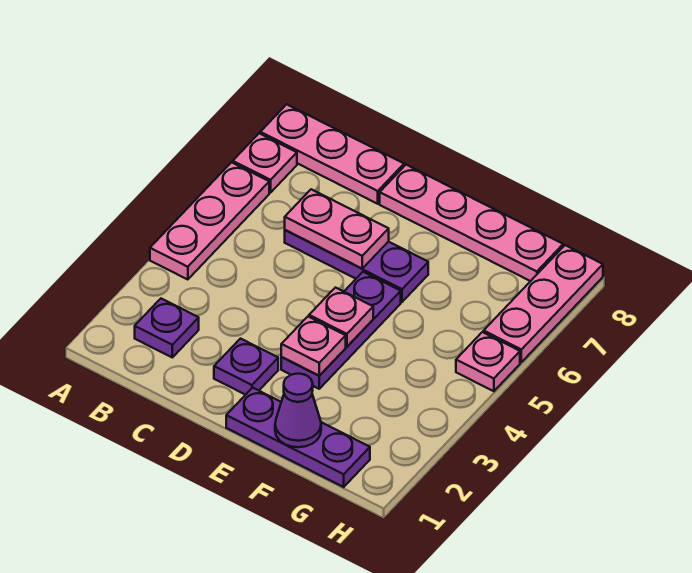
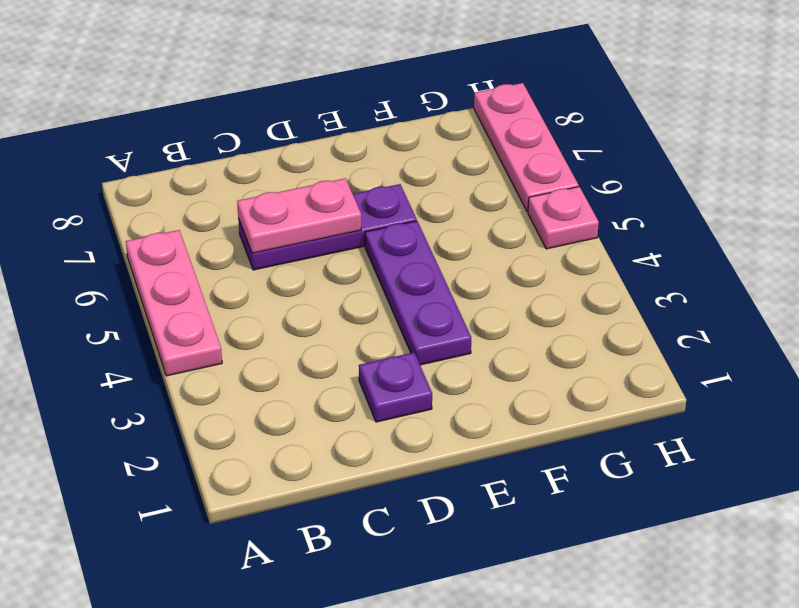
none -> pink 1x1 plate [233,133,297,193]
none -> pink 1x3 plate [260,104,404,204]
none -> purple 1x1 plate [135,299,199,357]

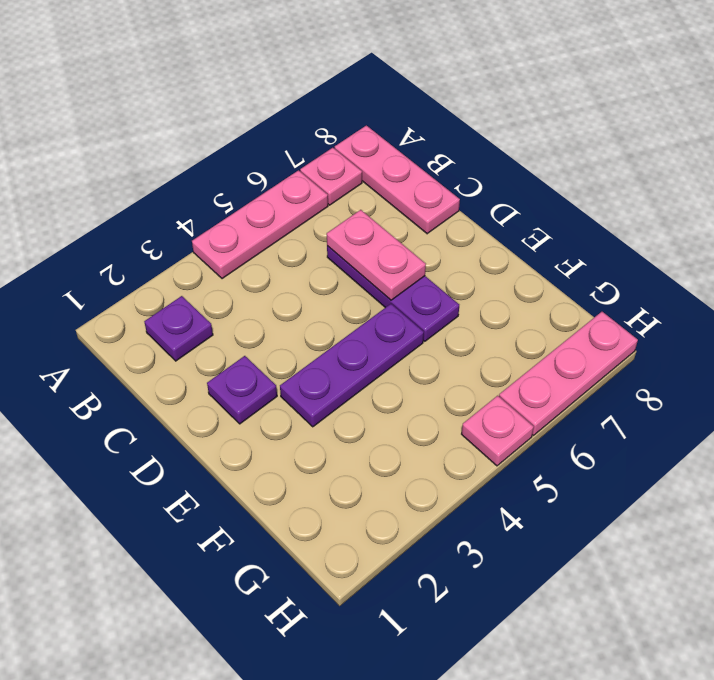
none -> pink 1x4 plate [380,165,563,281]
none -> purple 1x3 plate [226,388,370,487]
none -> pink 1x1 plate [281,317,346,376]

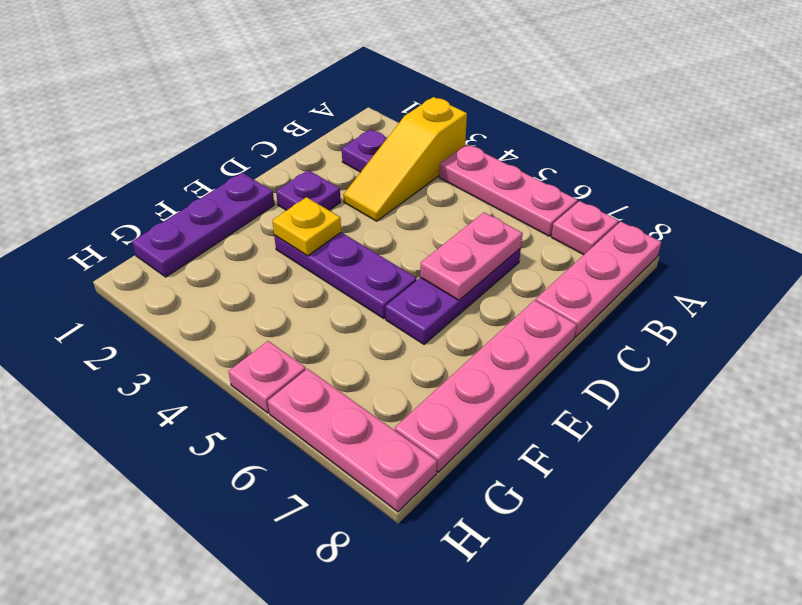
yellow 1x3 slope [343,97,467,221] -> none
yellow 1x1 plate [272,197,341,256] -> pink 1x1 plate [281,317,346,376]
none -> pink 1x1 plate [309,288,373,347]
none -> purple 1x1 cone [275,374,321,447]

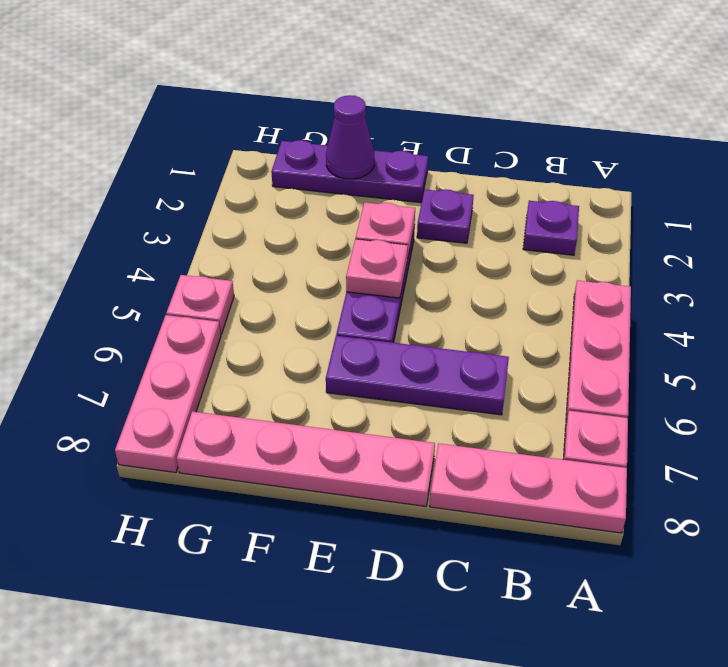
none -> pink 1x2 plate [285,189,389,269]

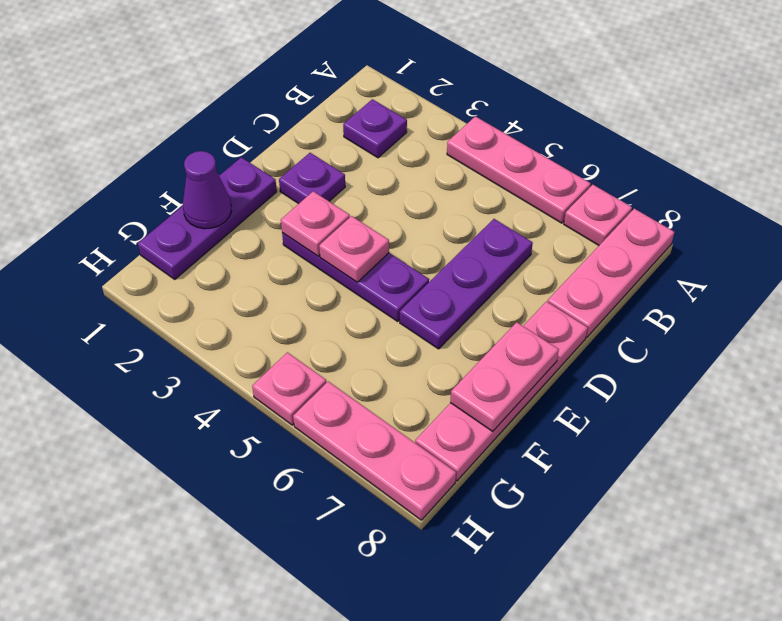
pink 1x2 plate [450,322,559,432] -> pink 1x2 plate moved to [285,189,389,269]

